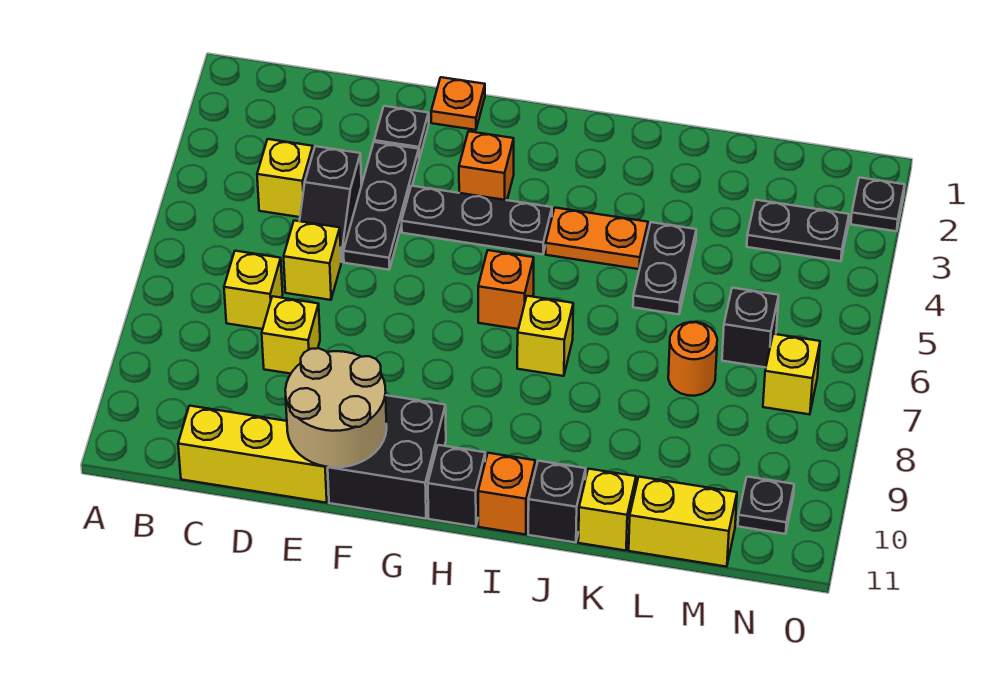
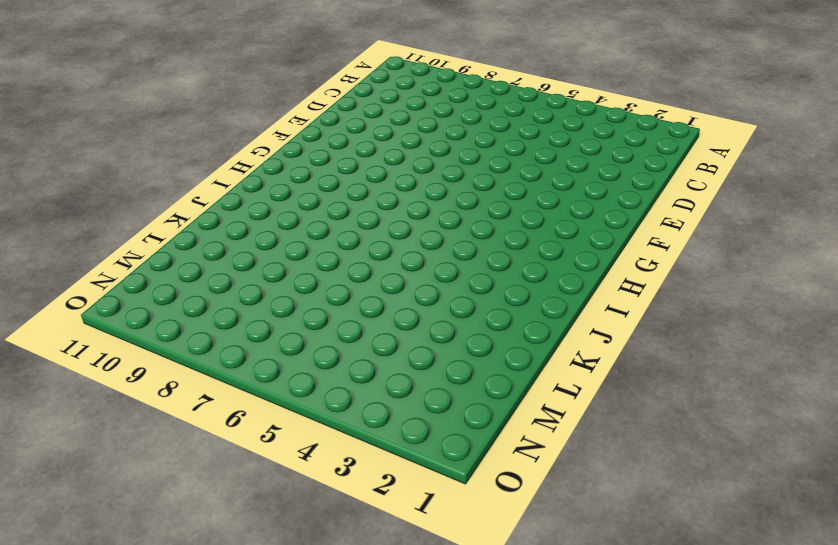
none -> yellow 1x1 brick [257,139,313,217]
none -> yellow 1x1 brick [224,251,283,329]
none -> yellow 1x3 brick [178,406,329,503]

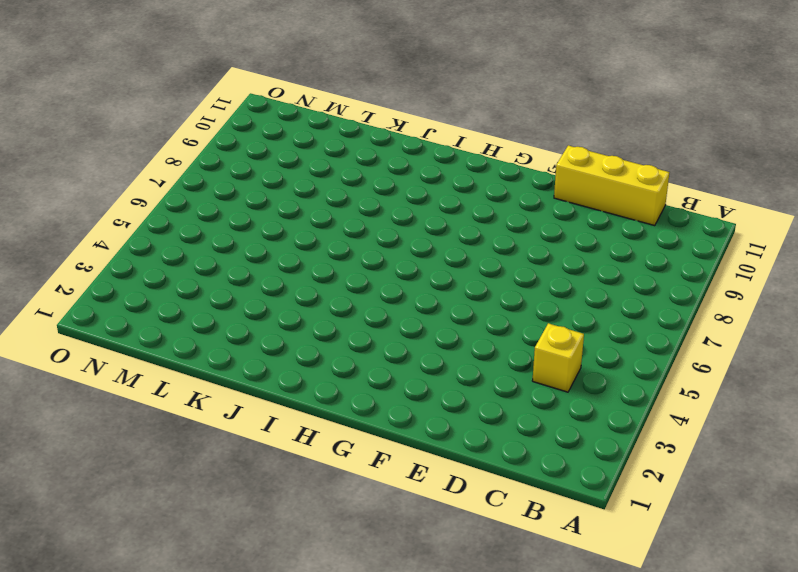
none -> yellow 1x1 brick [224,251,283,329]
none -> black 1x2 slope [300,146,362,262]
none -> yellow 1x1 brick [284,221,341,300]

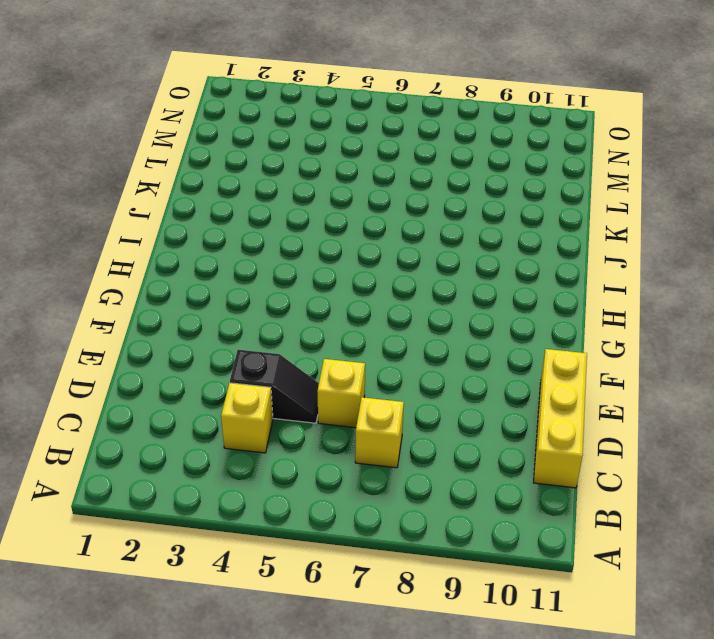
none -> yellow 1x1 brick [262,296,320,374]
none -> black 1x1 plate [374,106,429,158]
none -> black 1x3 plate [344,142,419,270]

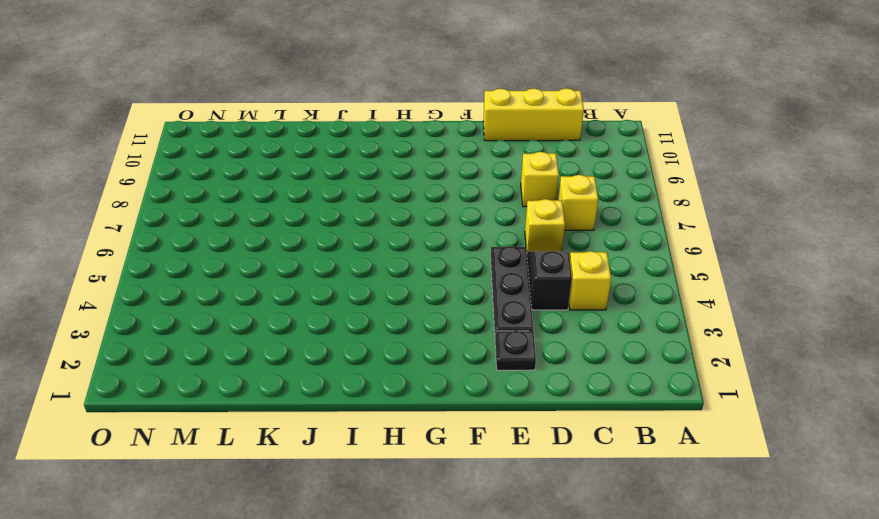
none -> orange 1x1 plate [431,77,485,130]
none -> black 1x3 plate [402,186,552,254]
none -> black 2x2 brick [328,395,446,519]

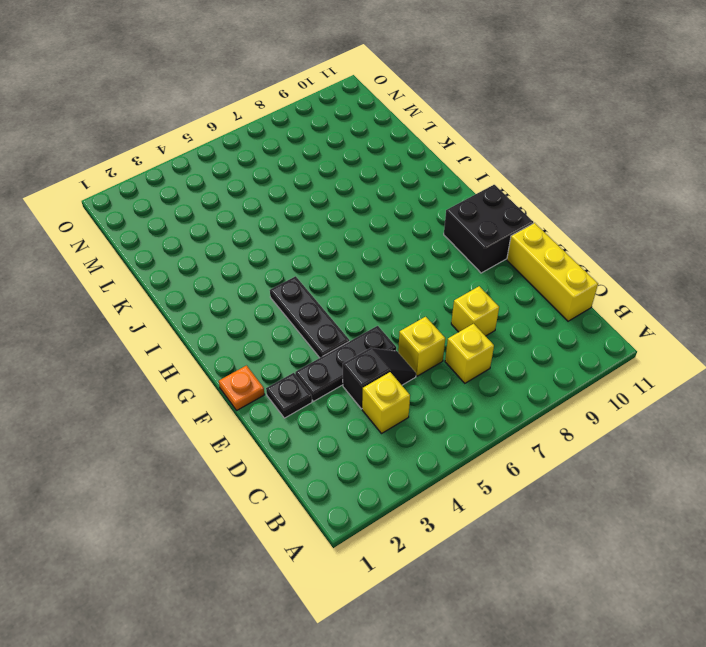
none -> orange 1x1 brick [459,131,514,200]
none -> orange 1x1 brick [478,250,534,329]
none -> black 1x1 brick [428,445,485,527]

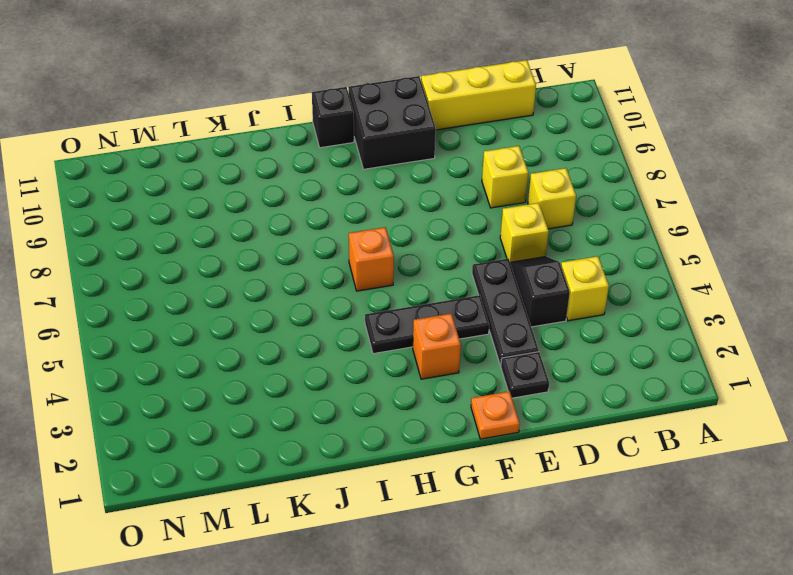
none -> orange 1x2 plate [546,208,648,269]
none -> yellow 1x1 brick [517,296,573,376]
none -> orange 1x1 brick [478,453,535,535]

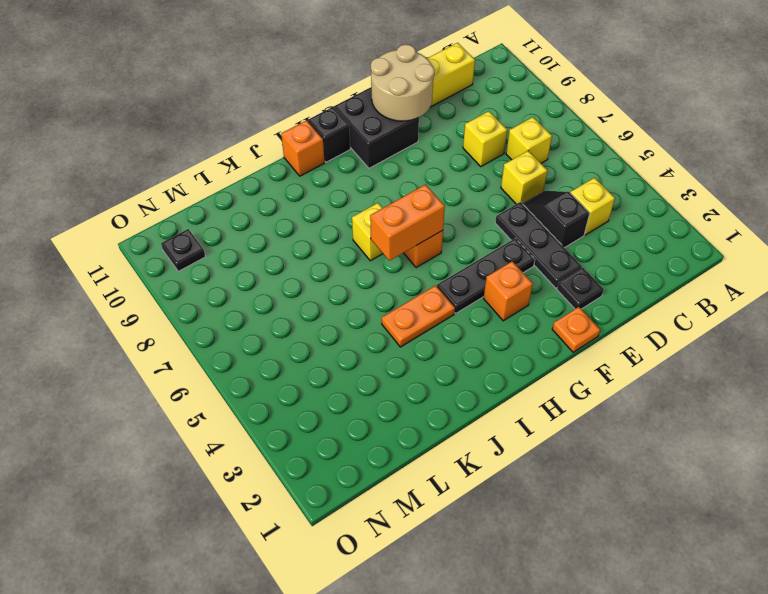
orange 1x2 brick [370,185,445,261] -> none
none -> black 1x1 brick [528,461,586,543]
none -> black 1x2 plate [633,222,696,314]
none -> yellow 1x1 brick [578,469,636,551]

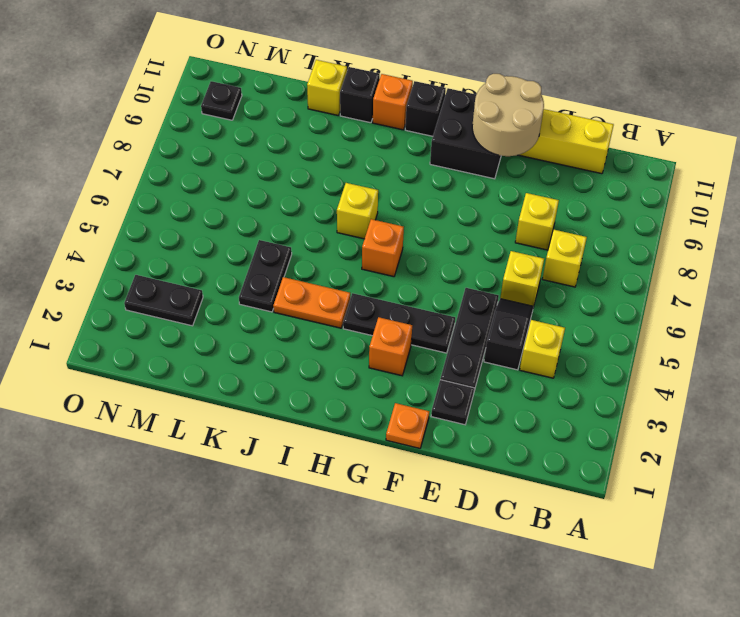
none -> orange 1x1 round brick [668,322,717,396]
none -> yellow 1x2 brick [629,477,737,567]
none -> black 1x1 brick [722,288,779,367]

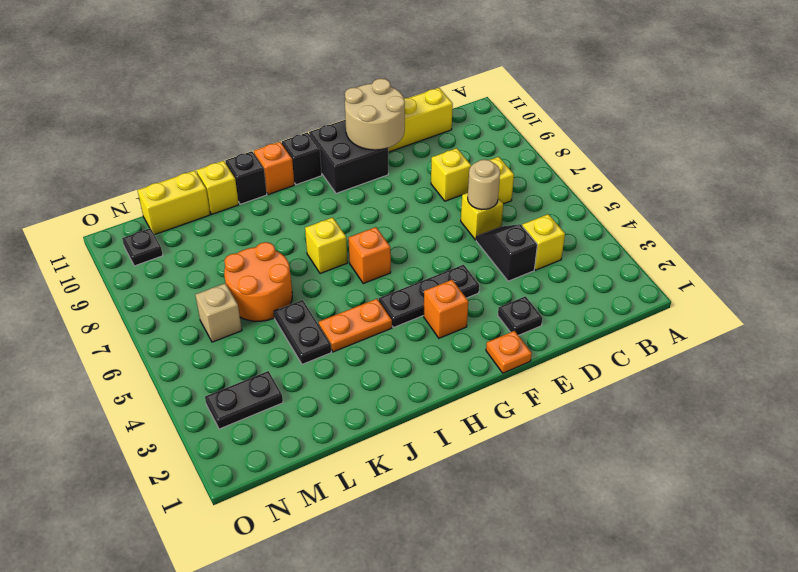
tan 1x1 round brick [468,160,500,210] -> none
orange 2x2 round brick [224,242,292,321] -> orange 1x1 round brick [668,322,717,396]
tan 1x1 brick [195,283,242,342] -> black 1x1 brick [722,288,779,367]
none -> black 1x3 plate [344,142,419,270]
none -> yellow 1x1 brick [763,334,820,414]
none -> black 1x1 plate [851,177,905,231]

